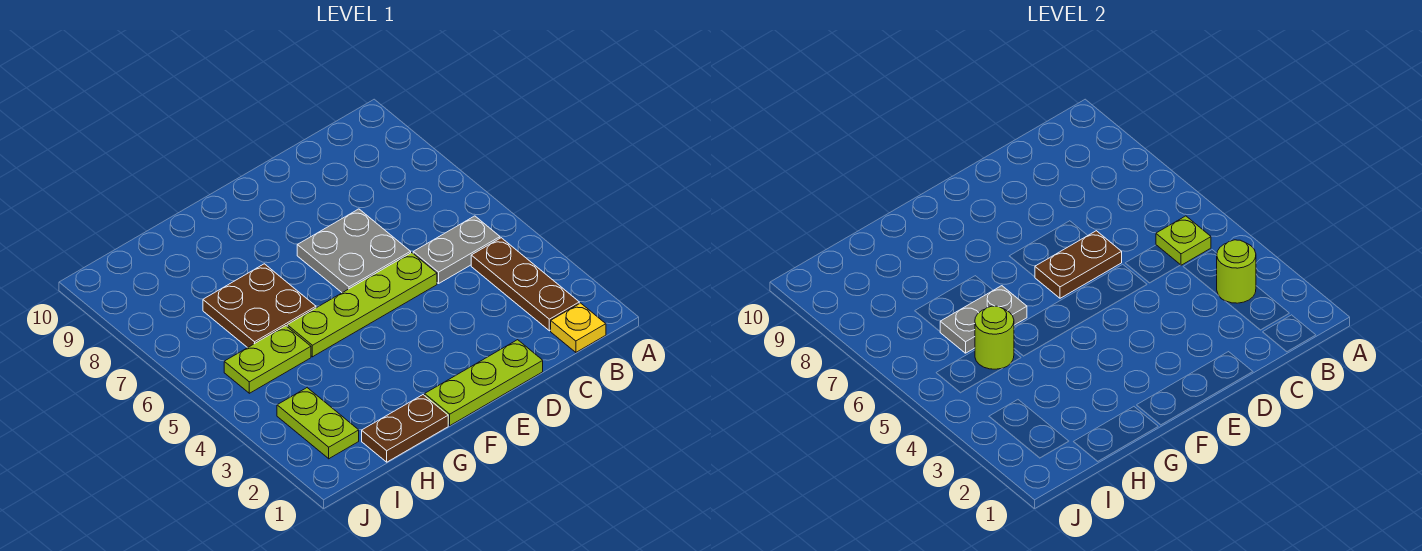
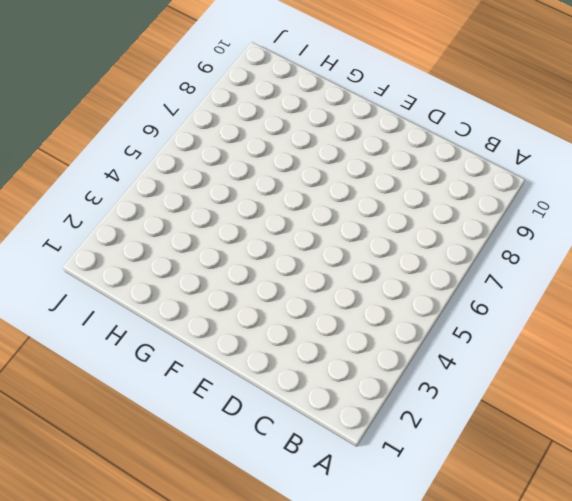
none -> yellow 1x1 plate [551,303,606,352]
none -> brown 1x3 plate [471,238,579,331]
none -> grey 1x2 plate [413,216,500,284]

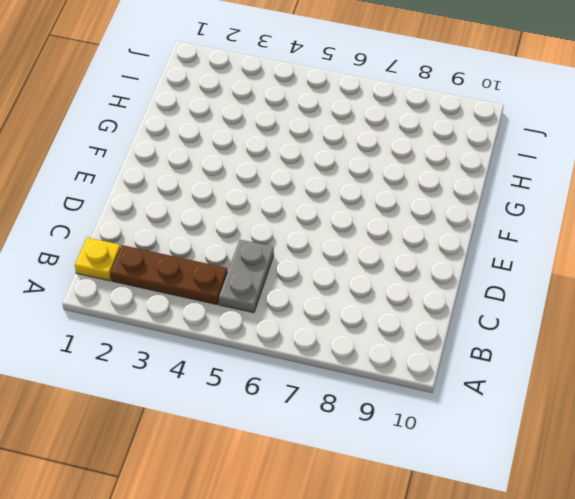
none -> lime 1x3 plate [425,340,543,425]
none -> lime 1x4 plate [287,253,437,357]
none -> grey 2x2 plate [297,209,411,293]

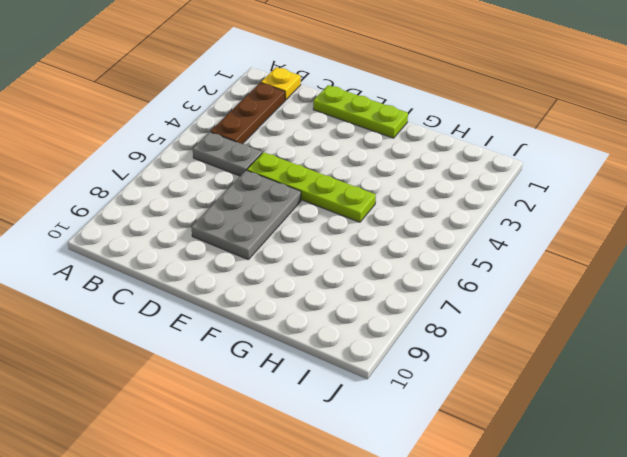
grey 2x3 plate [191,170,301,259] -> grey 2x2 plate [297,209,411,293]
none -> brown 1x2 plate [362,395,448,462]
none -> brown 2x2 plate [203,264,316,348]
none -> lime 1x2 plate [224,326,311,393]

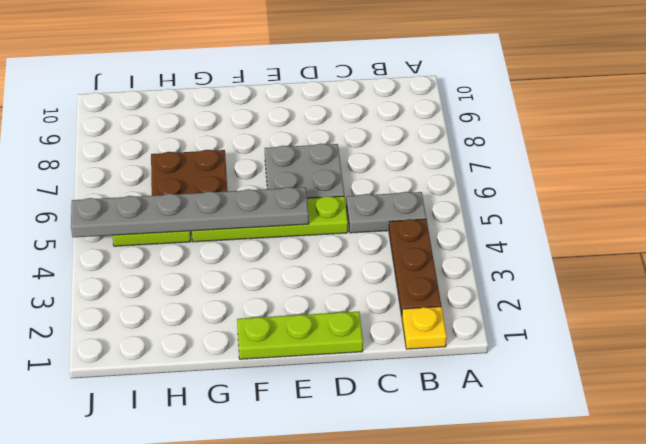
grey 1x6 plate [71,187,309,237] -> lime 1x1 round brick [975,306,1014,369]
none -> brown 1x2 plate [362,395,448,462]
none -> lime 1x2 plate [277,388,359,459]
none -> lime 1x1 round brick [1217,240,1256,303]

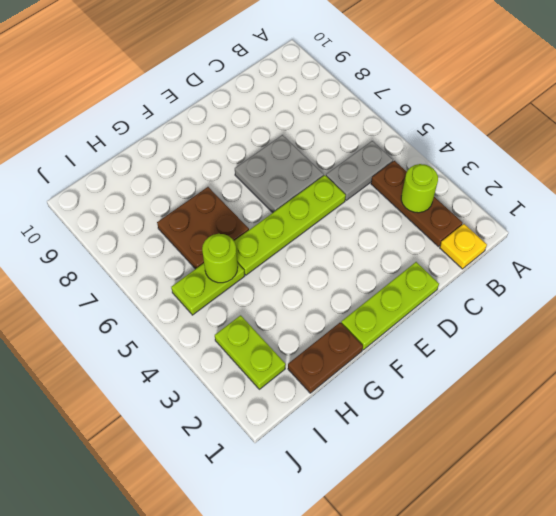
none -> lime 1x1 plate [1156,216,1211,265]
none -> brown 1x2 plate [1035,231,1122,298]
none -> grey 1x2 plate [940,286,1027,353]

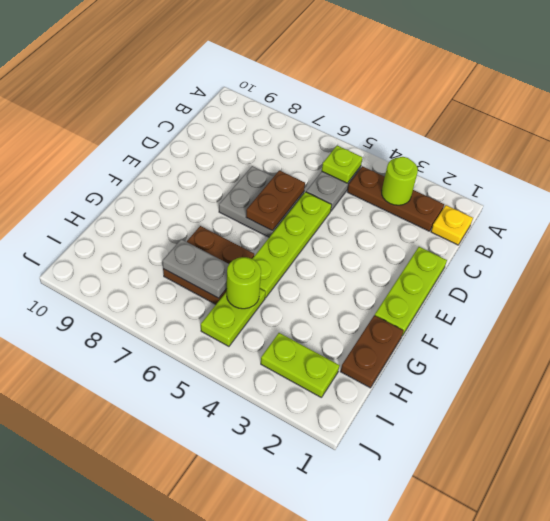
grey 1x2 plate [163,239,229,298] -> grey 1x2 plate turned to [940,286,1027,353]

